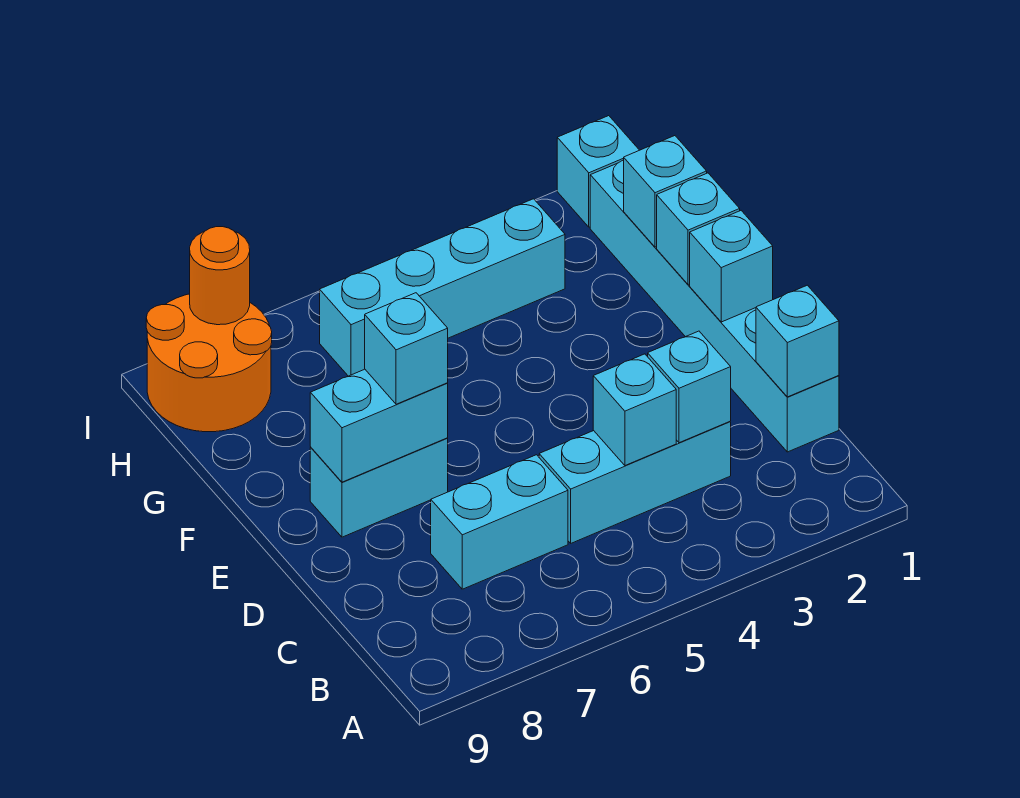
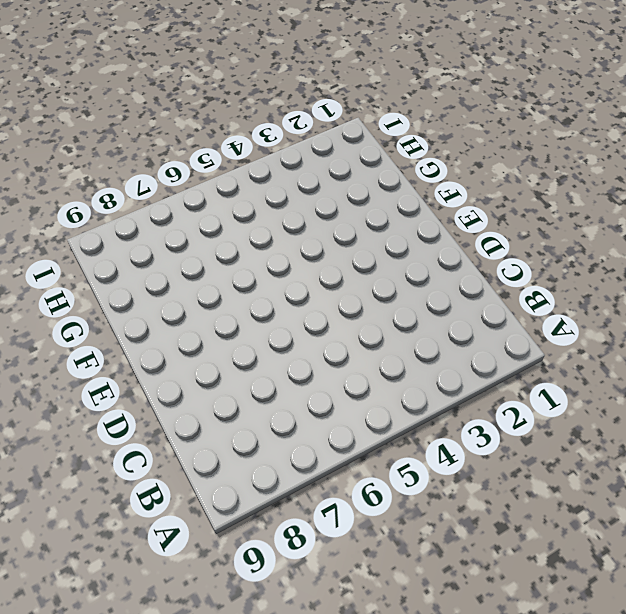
none -> cyan 1x6 brick [590,160,839,452]
none -> cyan 1x3 brick [539,422,731,543]
none -> cyan 1x2 brick [431,455,568,589]

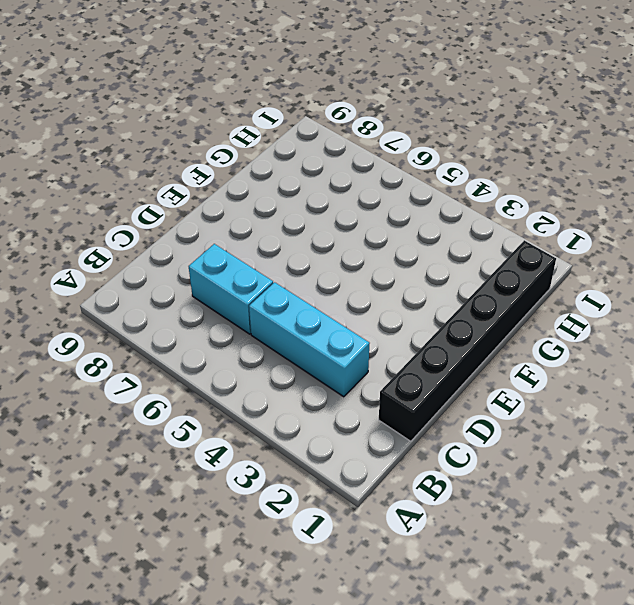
black 1x6 brick [379,240,556,441] -> cyan 1x6 brick [590,160,839,452]
none -> cyan 1x2 brick [310,438,448,537]
none -> cyan 1x4 brick [320,199,565,376]
none -> orange 2x2 round brick [146,294,272,432]

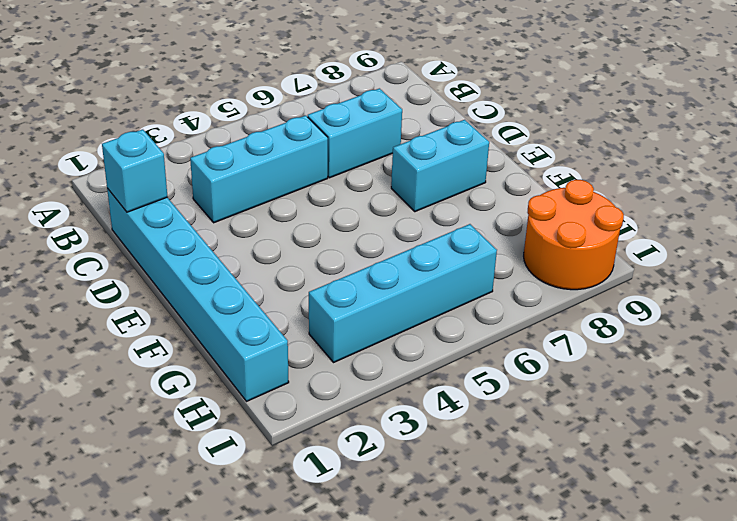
none -> cyan 1x1 brick [557,116,639,227]
none -> cyan 1x1 brick [648,331,731,443]
none -> cyan 1x1 brick [593,354,676,466]

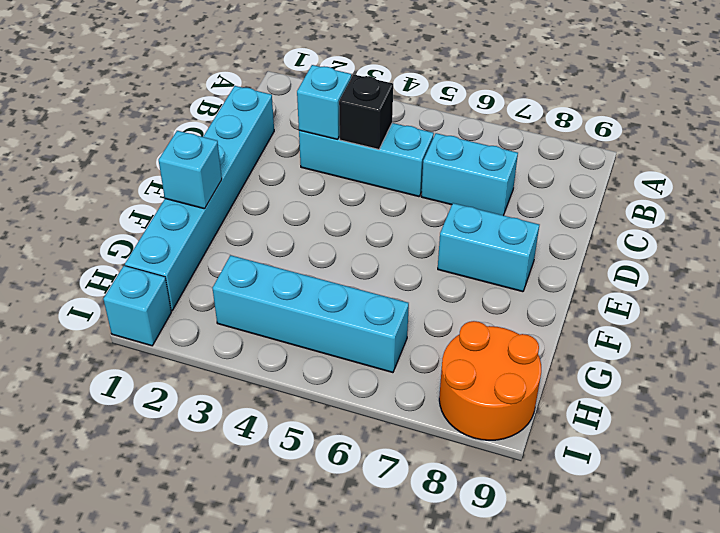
black 1x1 brick [339,74,393,150] -> cyan 1x1 brick [593,354,676,466]
none -> cyan 1x1 brick [756,285,839,397]
none -> cyan 1x1 brick [690,211,773,322]
none -> cyan 1x2 brick [310,369,448,482]

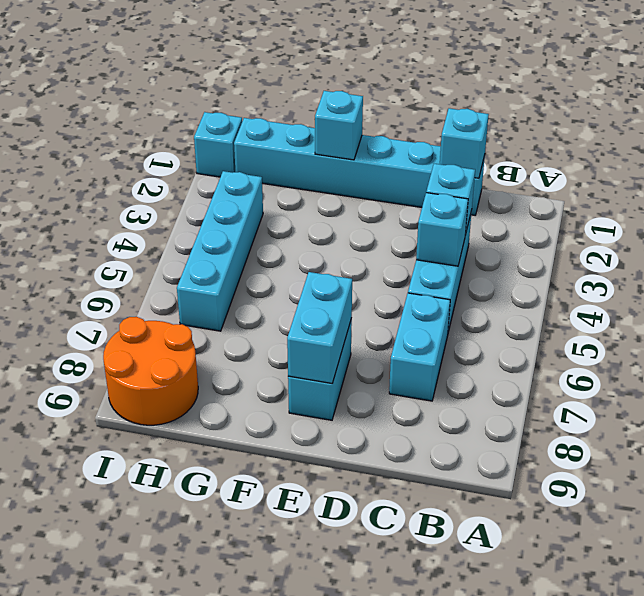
none -> cyan 1x1 brick [690,211,773,322]
none -> cyan 1x1 brick [624,136,707,247]
none -> orange 1x1 round brick [190,227,250,325]

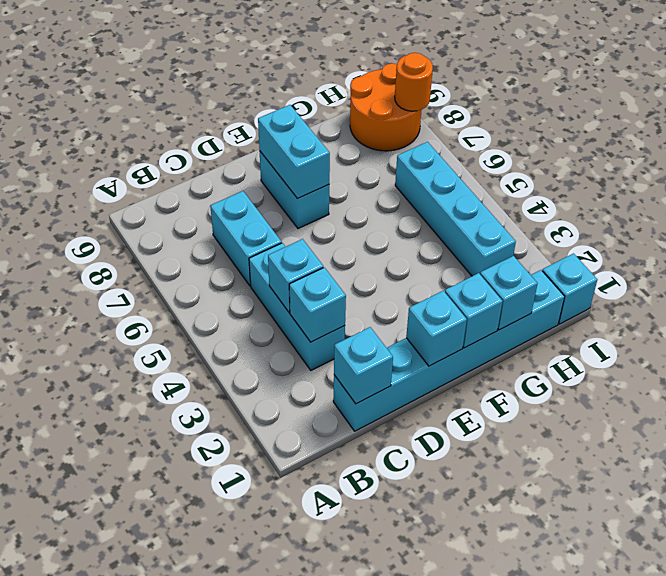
none -> cyan 1x1 brick [365,293,448,404]

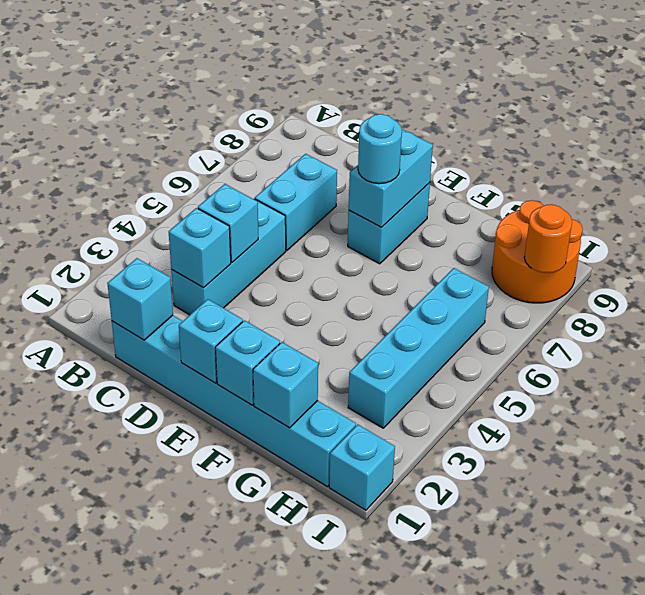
cyan 1x1 round brick [358,114,402,184] -> cyan 1x1 brick [365,293,448,404]

